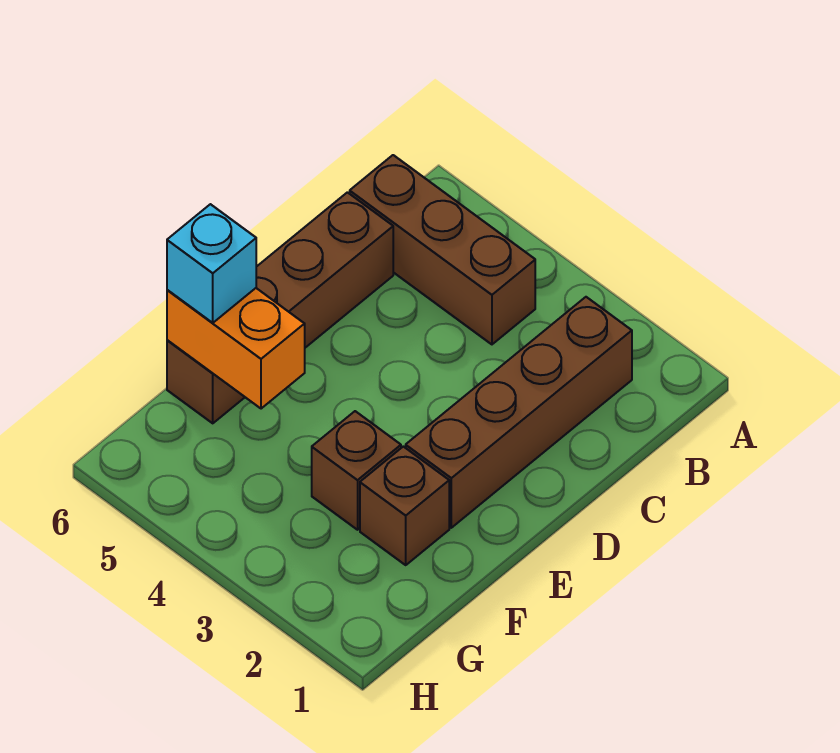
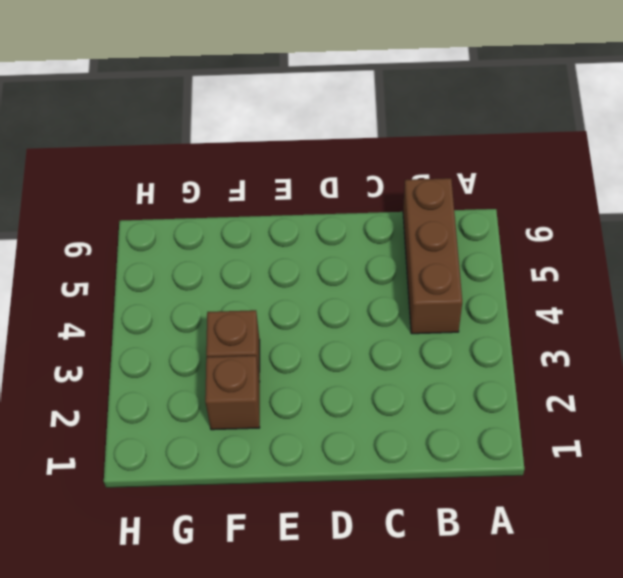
none -> brown 1x4 brick [406,297,632,528]
none -> brown 1x4 brick [167,192,393,423]

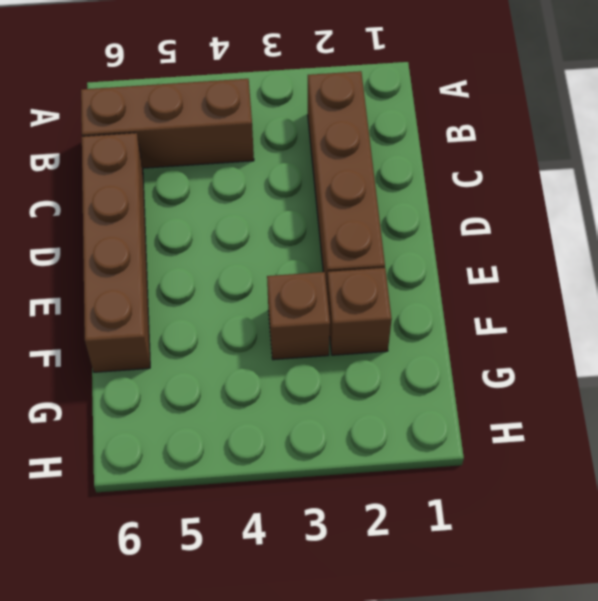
none -> orange 1x2 brick [167,288,305,409]
none -> cyan 1x1 brick [167,204,256,323]

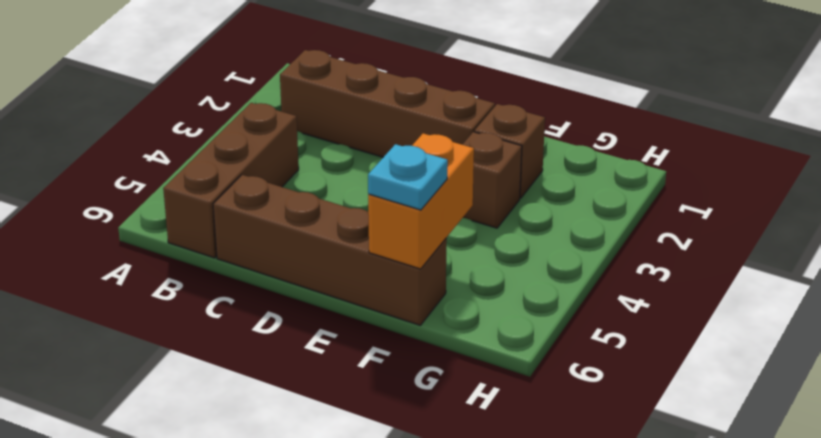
cyan 1x1 plate [368,144,448,210] -> cyan 1x1 brick [167,204,256,323]

